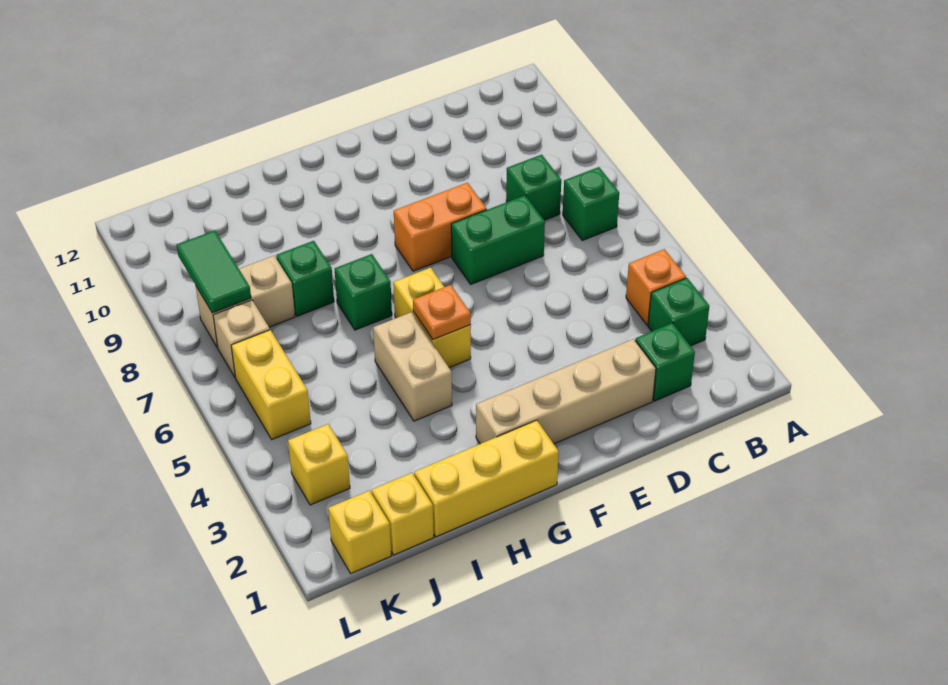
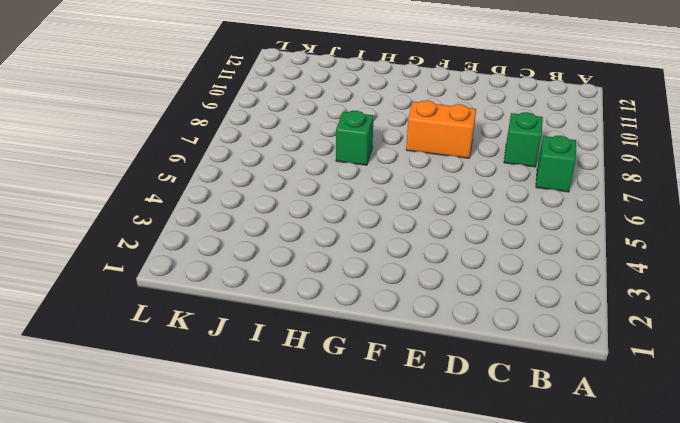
none -> green 1x1 brick [648,278,709,346]
none -> orange 1x1 brick [626,249,686,325]
none -> green 1x1 brick [635,323,695,401]

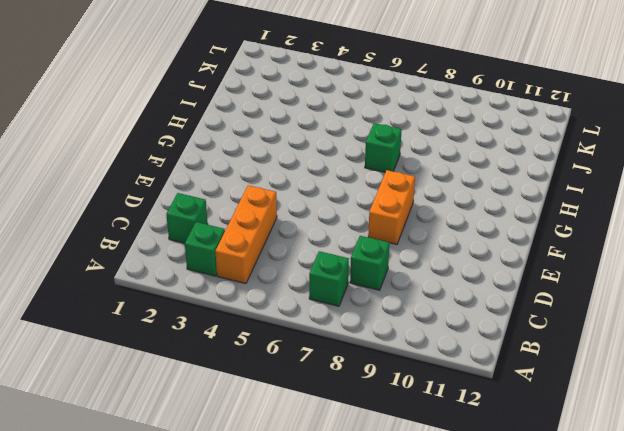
orange 1x3 brick [215,185,277,284] -> orange 1x1 brick [626,249,686,325]
none -> tan 1x4 brick [476,339,656,444]
none -> green 1x2 brick [451,195,545,284]
none -> yellow 1x3 brick [414,420,559,537]

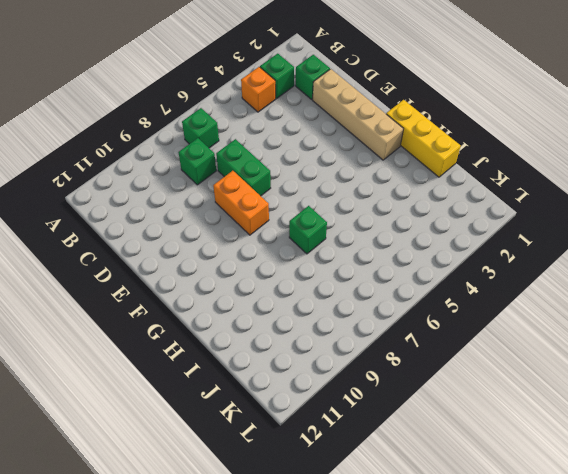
none -> yellow 1x2 brick [393,268,471,368]
none -> tan 1x2 brick [373,312,452,421]
none -> green 1x1 brick [276,241,334,316]

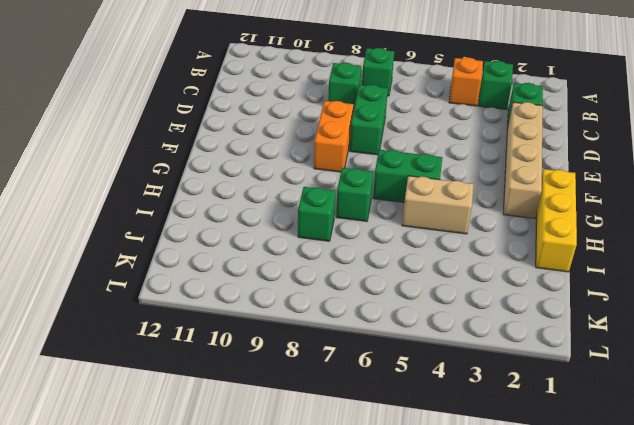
green 1x2 brick [373,150,442,202] -> yellow 1x2 brick [393,268,471,368]
none -> yellow 1x1 brick [372,473,434,555]
none -> tan 1x2 brick [196,256,295,347]
none -> yellow 1x1 brick [328,491,391,573]

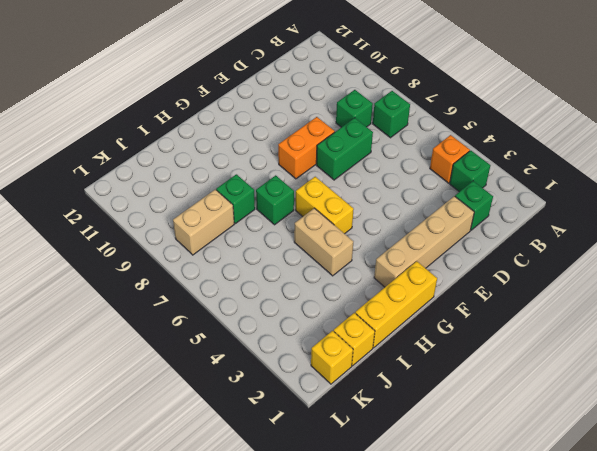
none -> yellow 1x1 brick [288,424,350,505]
none -> yellow 1x2 brick [231,330,311,439]
none -> tan 1x1 brick [213,300,270,377]

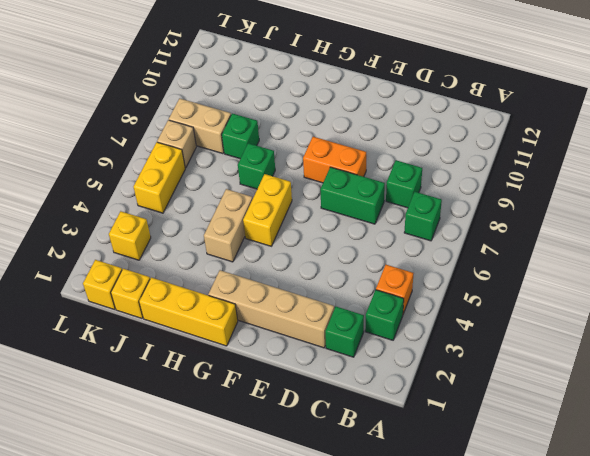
none -> orange 1x1 plate [413,285,471,340]
none -> green 1x2 tile [177,230,251,313]

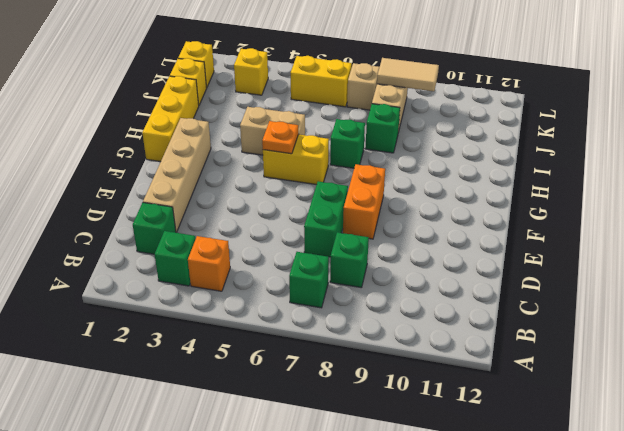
tan 1x2 tile [377,58,439,91] -> green 1x2 tile [177,230,251,313]

